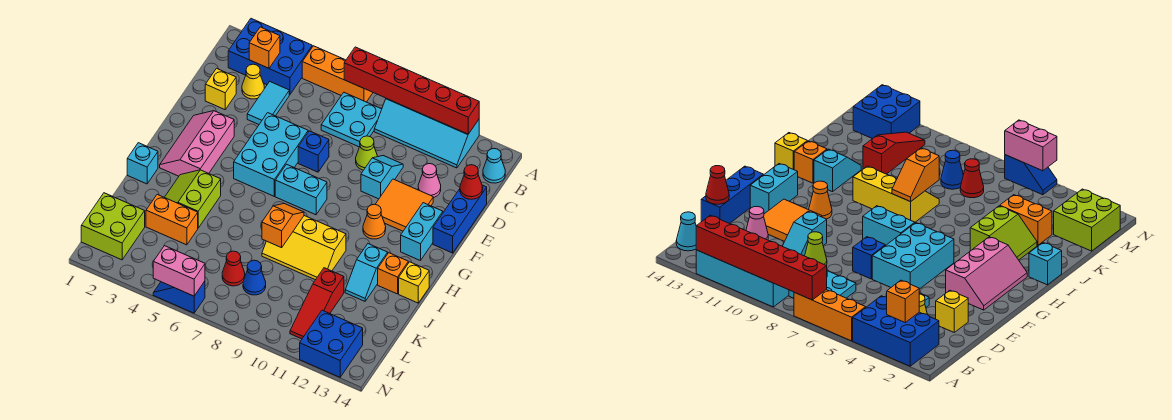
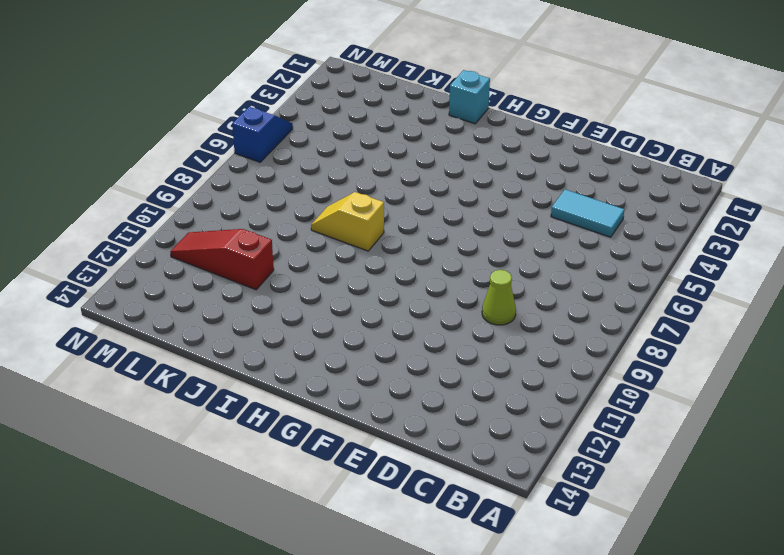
yellow 1x2 slope [311,192,384,251] -> yellow 2x3 slope [262,216,346,280]
none -> blue 2x3 brick [228,19,312,95]
none -> orange 1x3 brick [302,46,373,102]
none -> cyan 2x4 slope [374,98,479,168]
none -> cyan 2x2 plate [321,93,382,147]

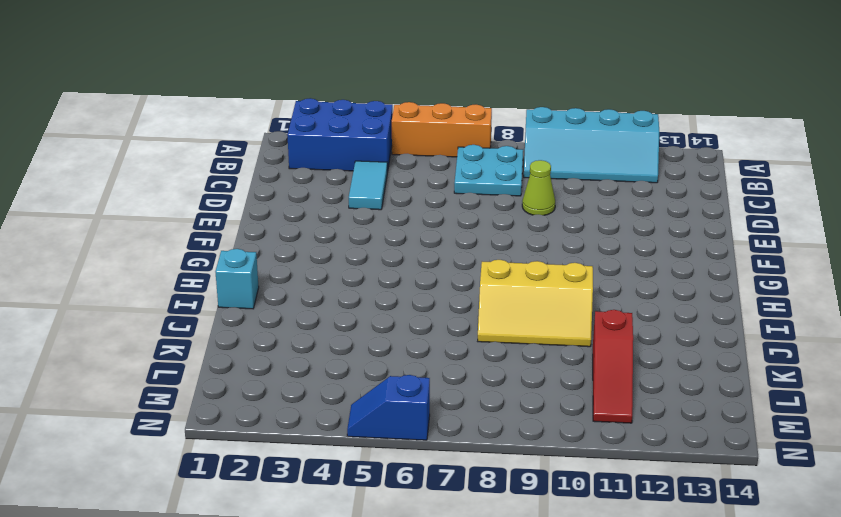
none -> cyan 1x1 cone [483,149,505,183]
none -> yellow 1x1 cone [242,64,264,99]
none -> yellow 1x1 brick [205,68,236,110]
none -> cyan 1x2 slope [361,156,403,199]

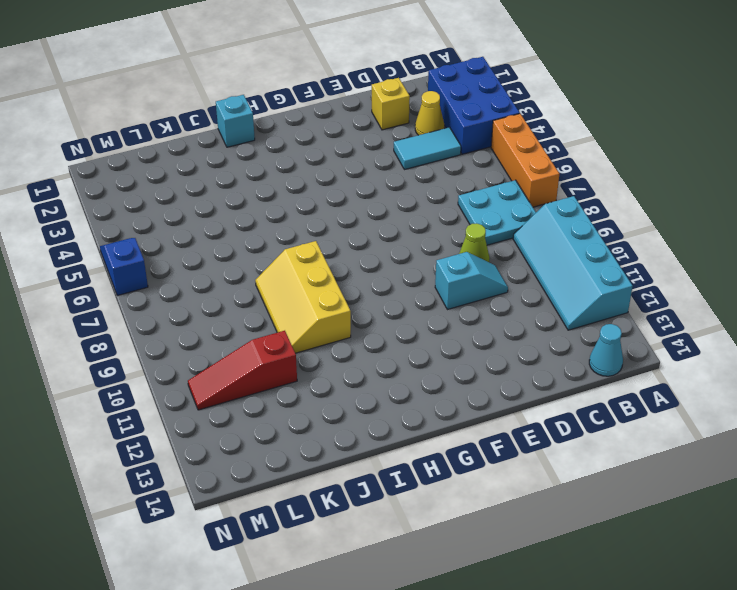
none -> pink 1x1 cone [418,164,441,198]
none -> blue 1x3 brick [433,185,487,253]
none -> cyan 2x3 brick [234,113,308,196]
none -> blue 1x1 brick [298,131,329,172]

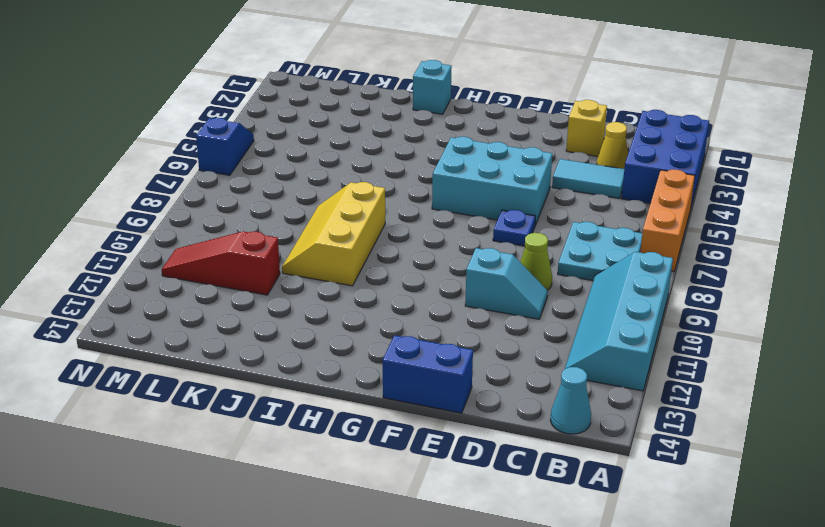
blue 1x1 plate [493,210,536,246] -> blue 1x1 brick [298,131,329,172]
blue 1x2 brick [383,335,473,413] -> blue 1x3 brick [433,185,487,253]
none -> pink 1x1 cone [418,164,441,198]
none -> orange 2x2 tile [375,179,433,231]
none -> pink 2x3 slope [160,111,234,176]
none -> cyan 1x2 brick [401,203,443,261]

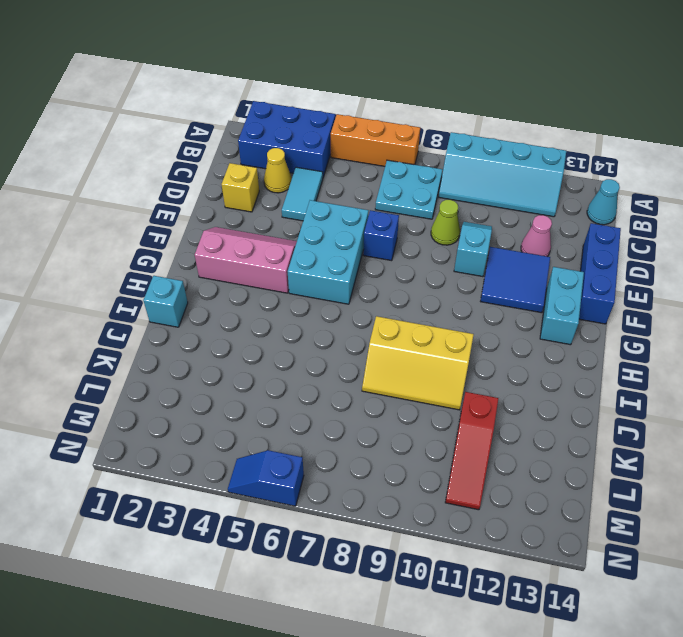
blue 2x2 tile [480,247,550,313] -> orange 2x2 tile [375,179,433,231]
pink 2x3 slope [195,227,297,293] -> pink 2x3 slope turned to [160,111,234,176]
none -> cyan 1x2 brick [275,164,327,215]
none -> orange 1x1 cone [363,204,386,239]
none -> lime 2x2 slope [165,170,221,228]
none -> cyan 1x2 slope [345,244,388,301]

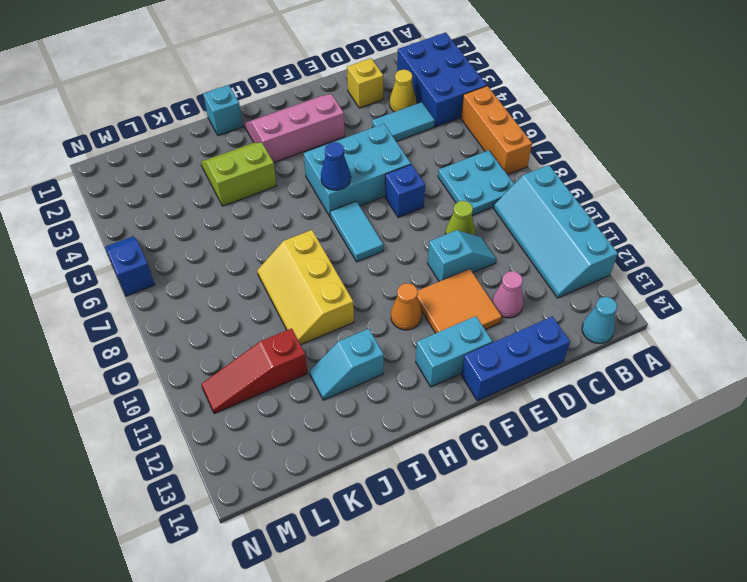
blue 1x1 cone [321,142,351,190] -> blue 1x1 cone moved to [243,260,266,295]
cyan 1x2 tile [330,201,383,262] -> cyan 1x2 brick [275,164,327,215]
none -> orange 1x1 brick [378,253,408,294]
none -> yellow 1x1 brick [399,262,429,303]
none -> orange 1x2 brick [146,194,198,245]
none -> lime 2x2 brick [81,193,145,260]

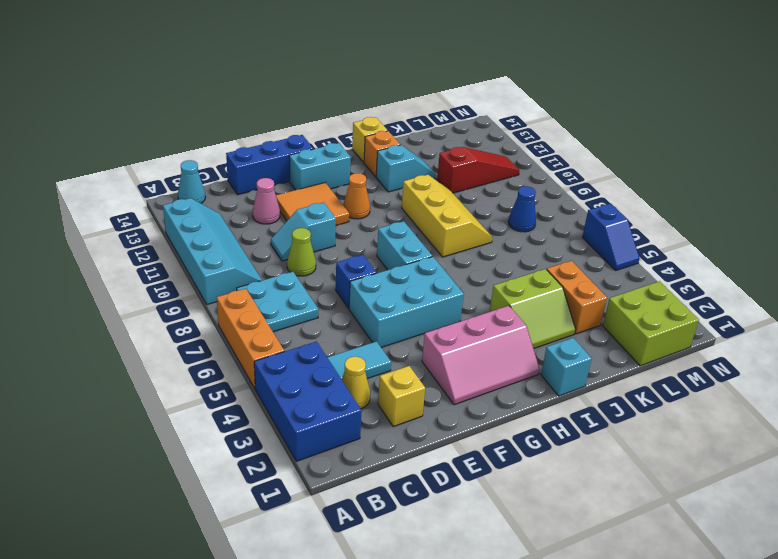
none -> red 1x1 cone [222,251,245,286]
none -> blue 2x2 brick [300,310,363,377]
none -> red 1x6 brick [344,47,479,134]
none -> orange 1x1 brick [249,27,280,68]

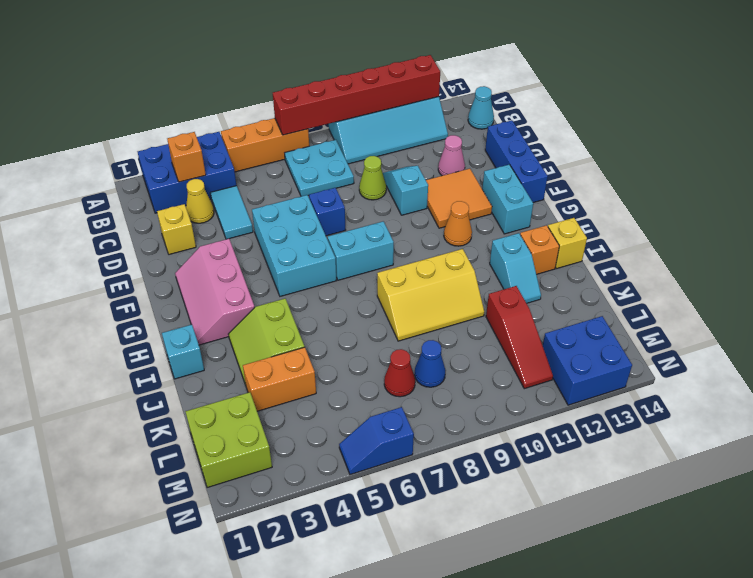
none -> red 1x1 cone [460,165,483,199]
none -> orange 1x2 slope [262,204,304,248]
none -> pink 1x2 brick [153,246,205,296]

